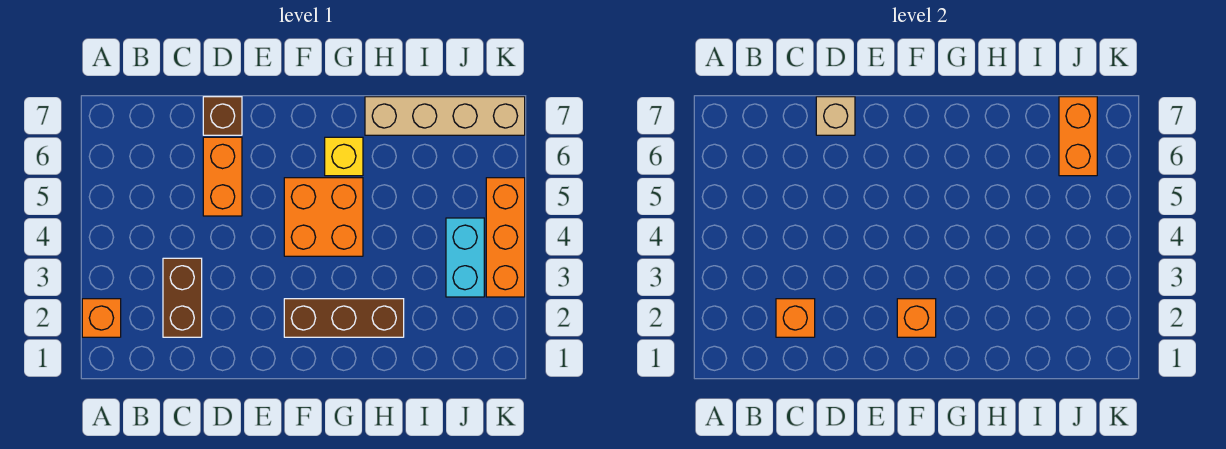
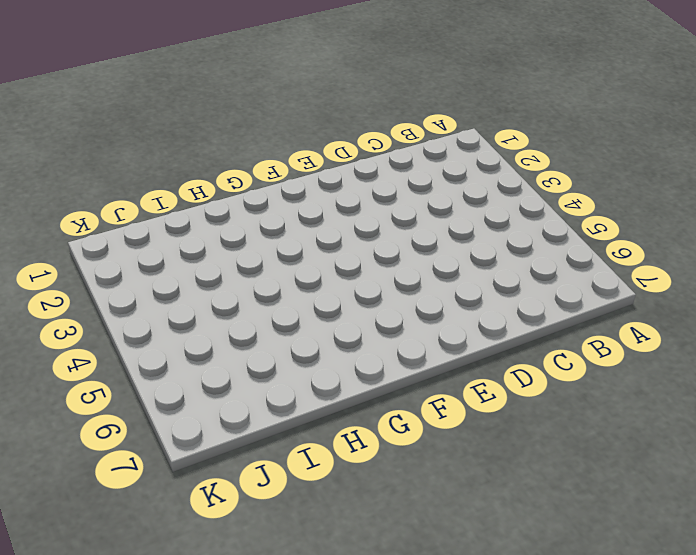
none -> orange 1x1 brick [82,299,121,337]
none -> brown 1x2 brick [163,258,202,337]
none -> orange 1x2 brick [203,137,242,216]

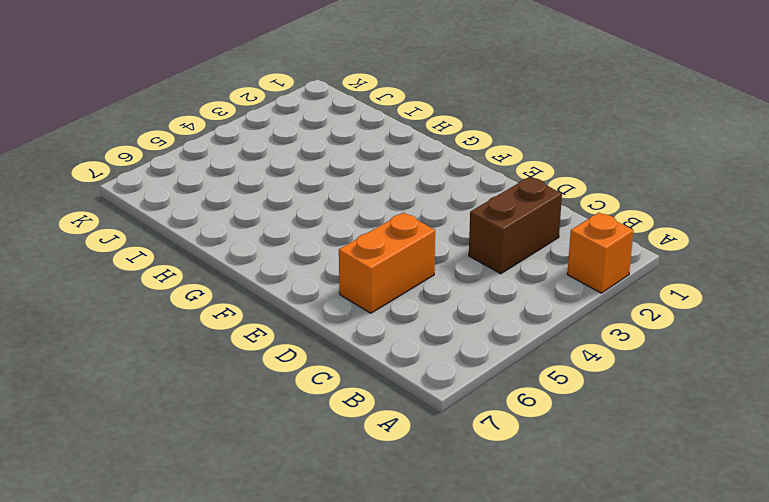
none -> brown 1x1 brick [203,97,242,135]
none -> brown 1x3 brick [284,299,404,337]
none -> orange 2x2 brick [284,178,363,256]

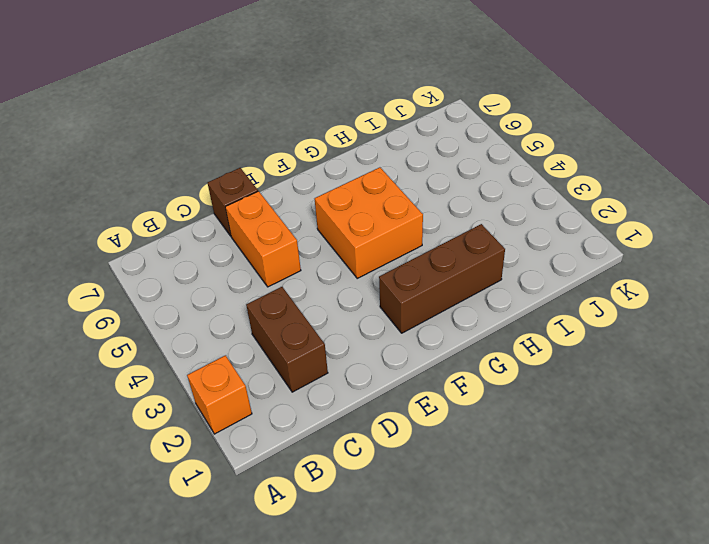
none -> yellow 1x1 brick [325,137,363,176]
none -> tan 1x4 brick [365,97,525,135]
none -> cyan 1x2 brick [446,218,484,297]

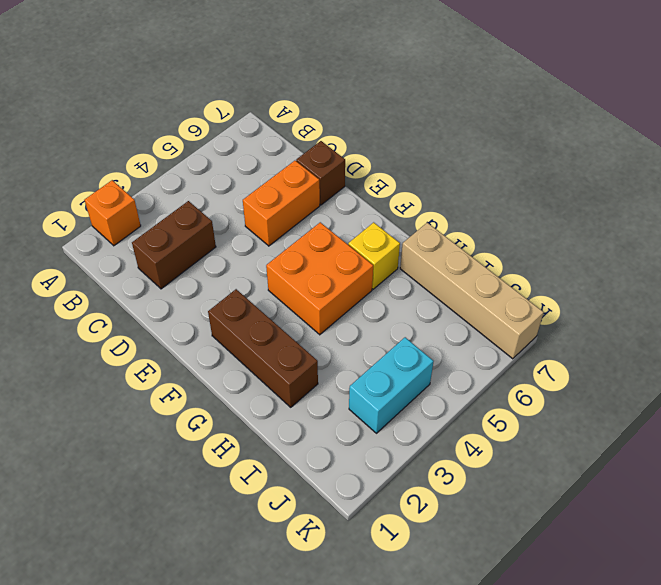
none -> orange 1x3 brick [486,178,525,297]
none -> orange 1x1 brick [776,299,815,337]
none -> tan 1x1 brick [816,97,855,135]

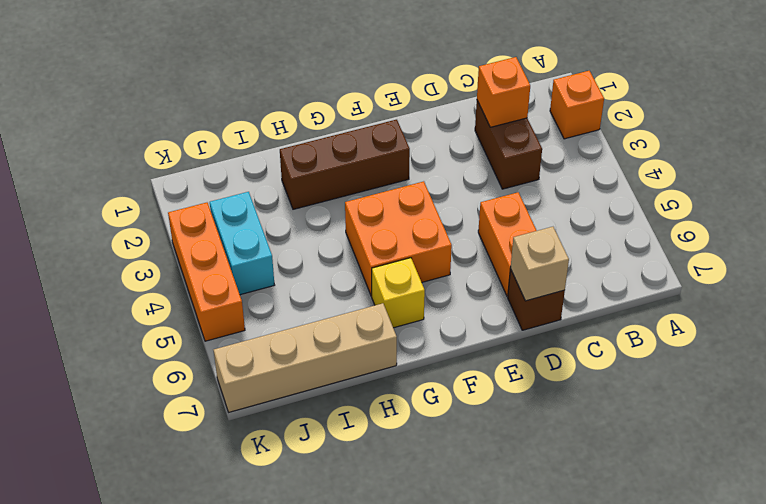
none -> orange 1x1 brick [897,299,936,337]
none -> orange 1x2 brick [1059,97,1097,176]

